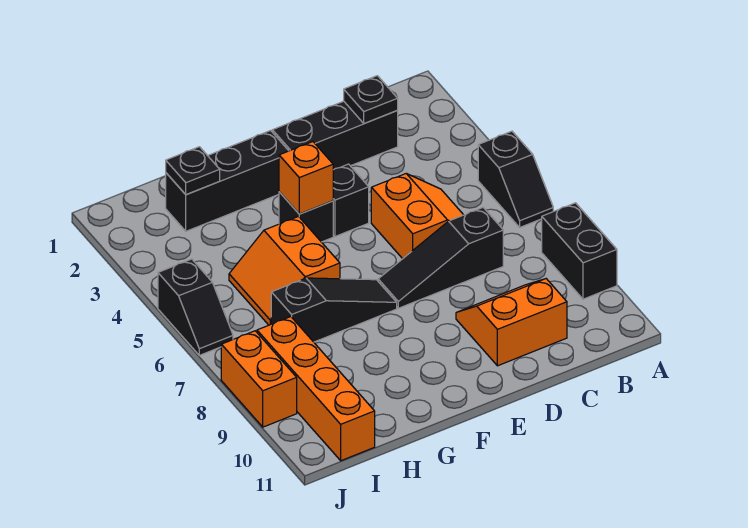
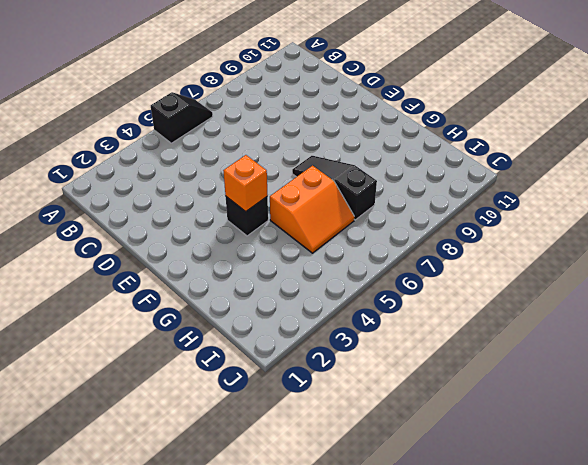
none -> black 1x2 brick [542,203,617,299]
none -> black 1x3 brick [272,101,398,170]
none -> orange 2x2 slope [371,174,463,259]

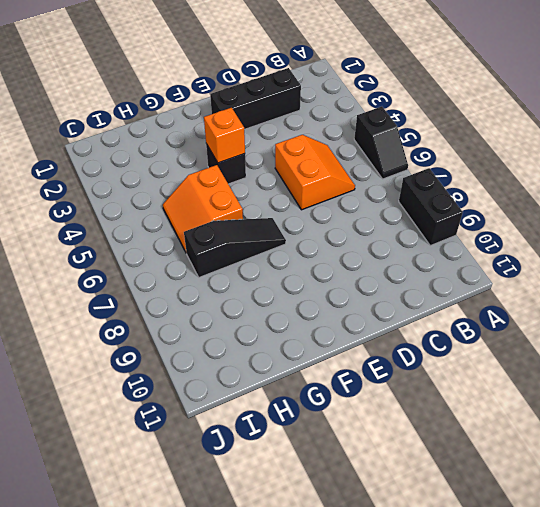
none -> black 1x3 slope [378,208,503,308]
none -> orange 2x2 slope [456,279,567,366]
none -> black 1x1 brick [333,164,369,236]

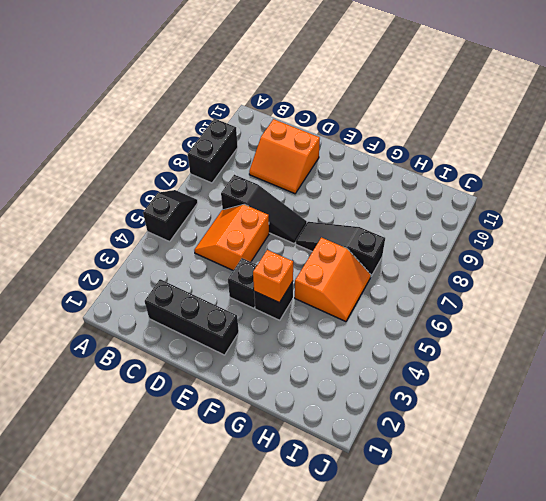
none -> black 1x3 brick [166,131,288,231]
none -> orange 1x4 brick [257,317,375,461]
none -> black 1x2 slope [158,259,233,355]

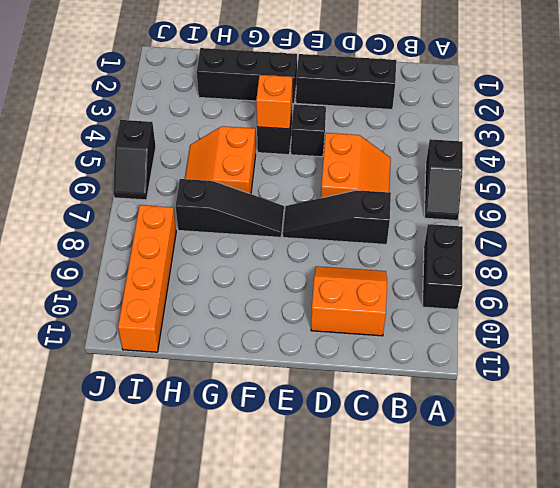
none -> orange 1x2 brick [221,331,297,427]
none -> black 1x1 plate [344,76,398,124]
none -> black 1x1 plate [166,147,220,194]

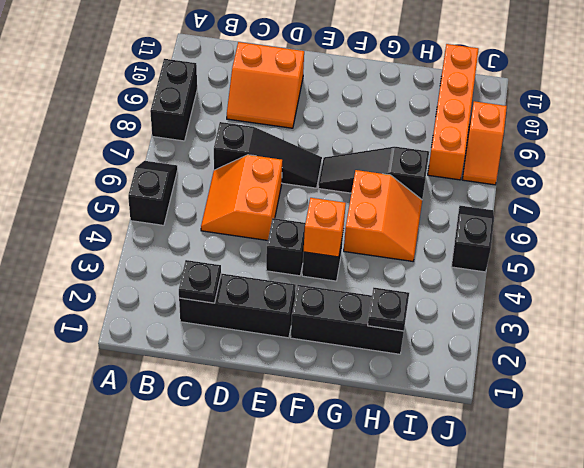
orange 1x2 slope [462,101,507,185] -> orange 1x2 brick [221,331,297,427]

